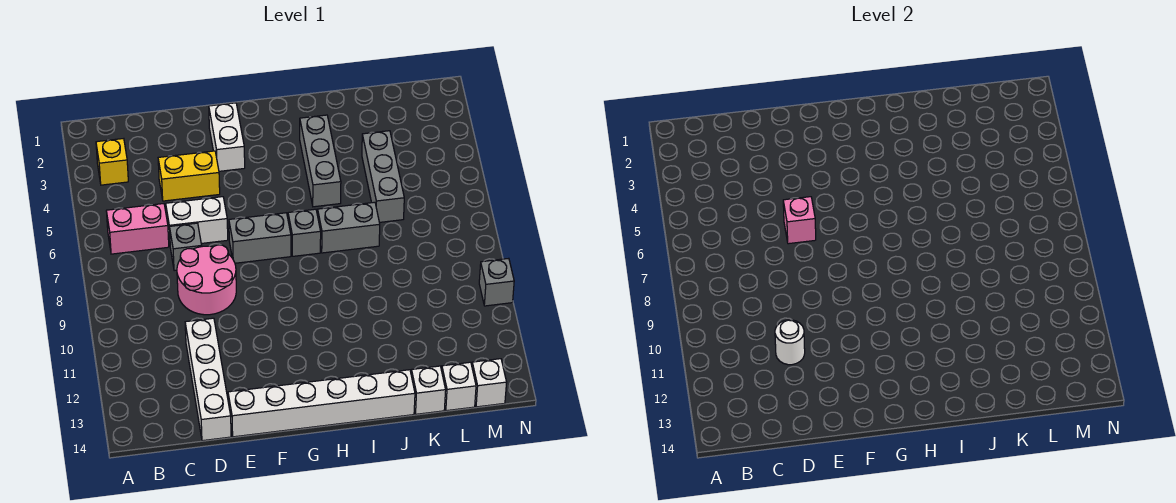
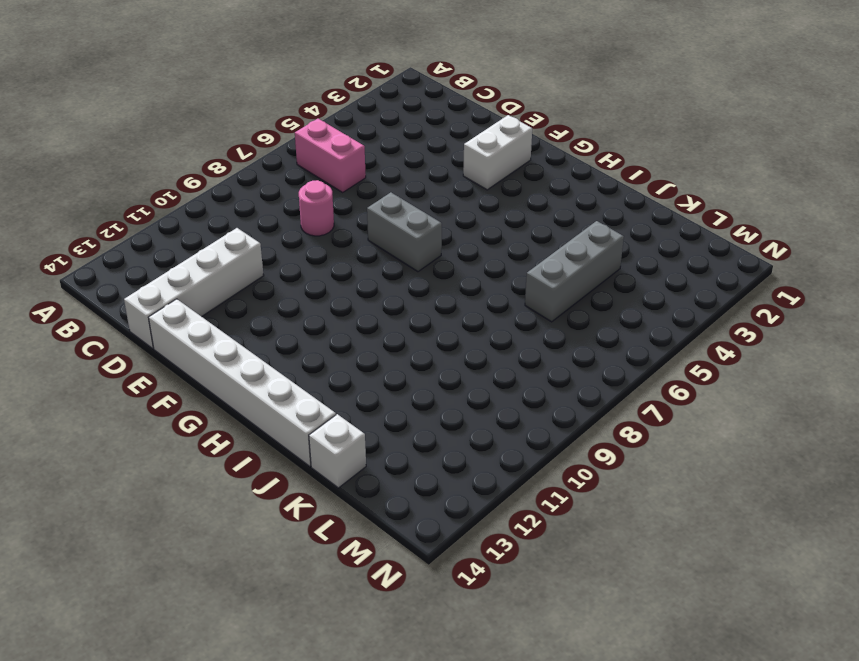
pink 1x1 round brick [299,180,334,236] -> pink 2x2 round brick [177,245,236,315]
none -> yellow 1x1 brick [96,139,128,185]
none -> yellow 1x2 brick [158,151,220,201]
none -> white 1x2 brick [166,197,228,243]

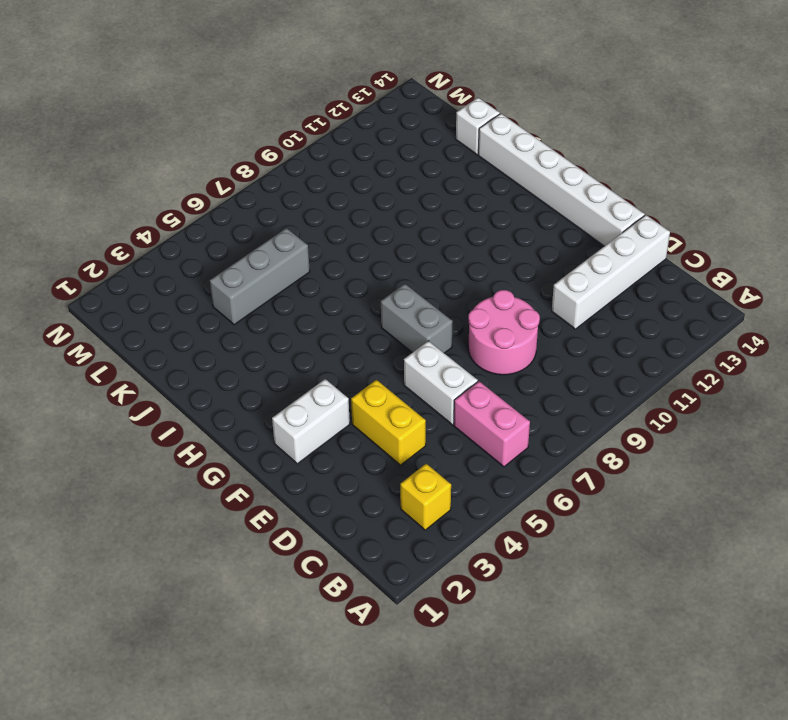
none -> grey 1x1 brick [169,223,202,271]
none -> grey 1x1 brick [288,209,321,256]
none -> grey 1x3 brick [300,115,341,207]

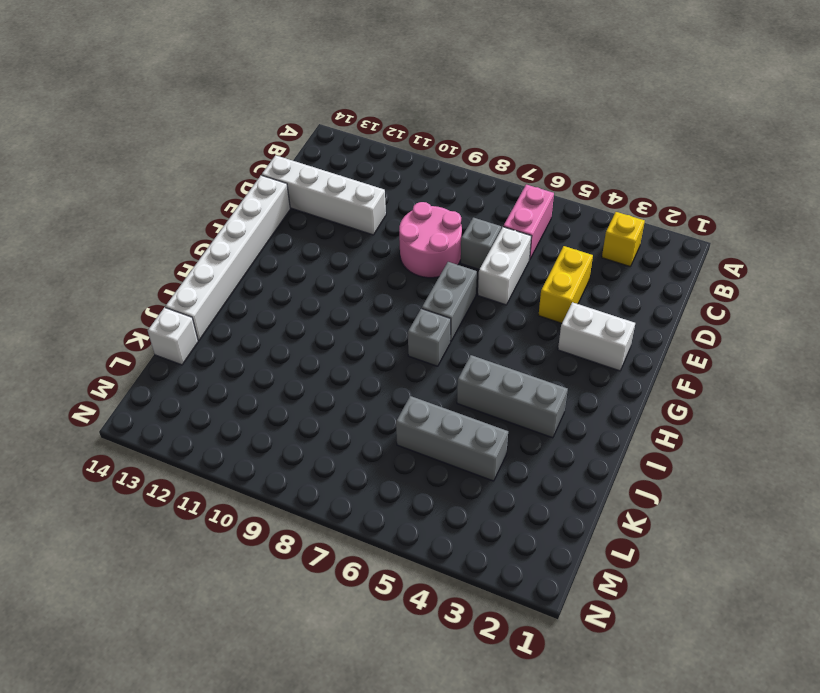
none -> grey 1x2 brick [318,202,380,253]
none -> white 1x1 brick [442,362,476,411]
none -> white 1x1 brick [472,359,507,407]

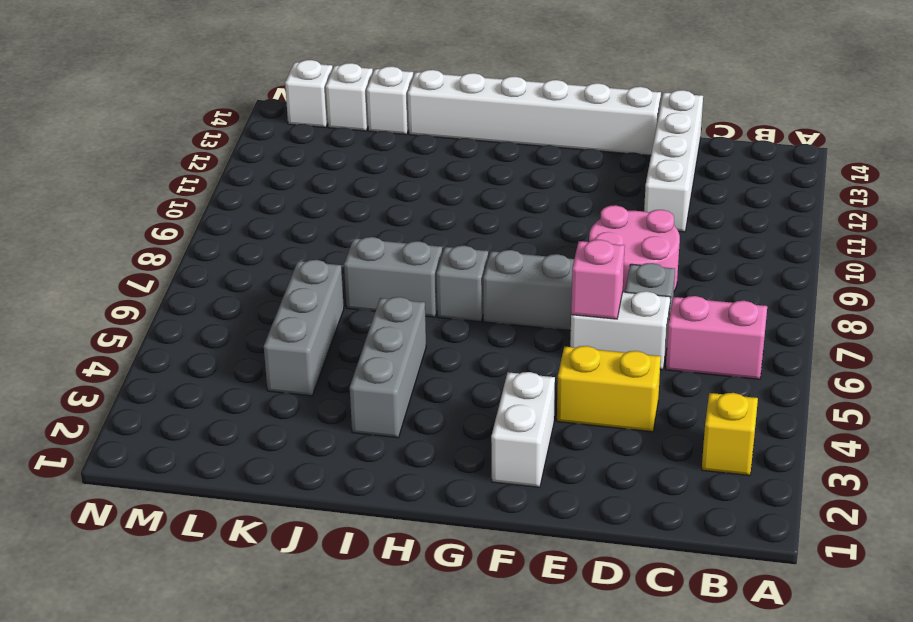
none -> grey 1x1 brick [479,258,514,306]
none -> white 1x1 round brick [775,320,805,365]

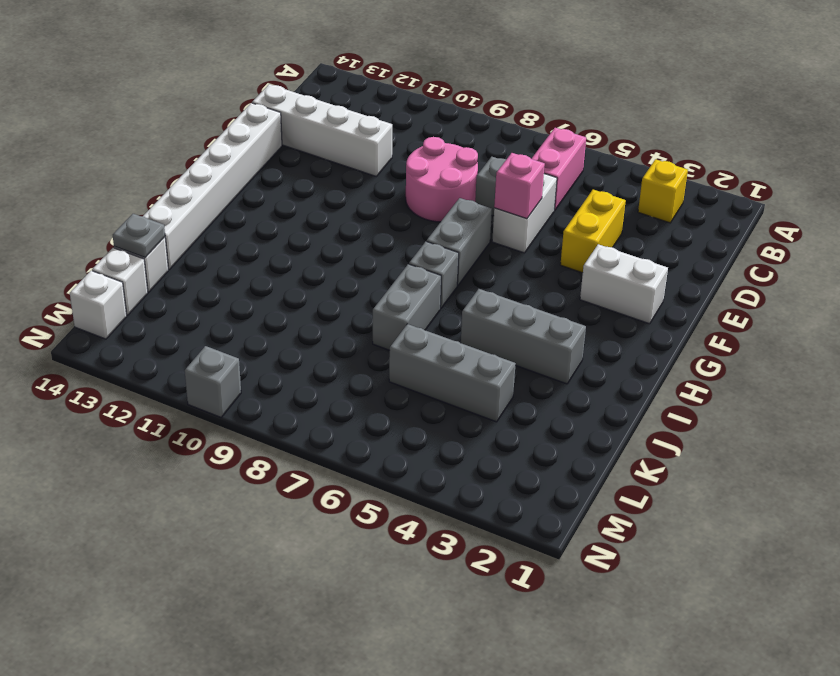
grey 1x1 plate [113,214,165,257] -> none
none -> white 1x1 round brick [775,320,805,365]

